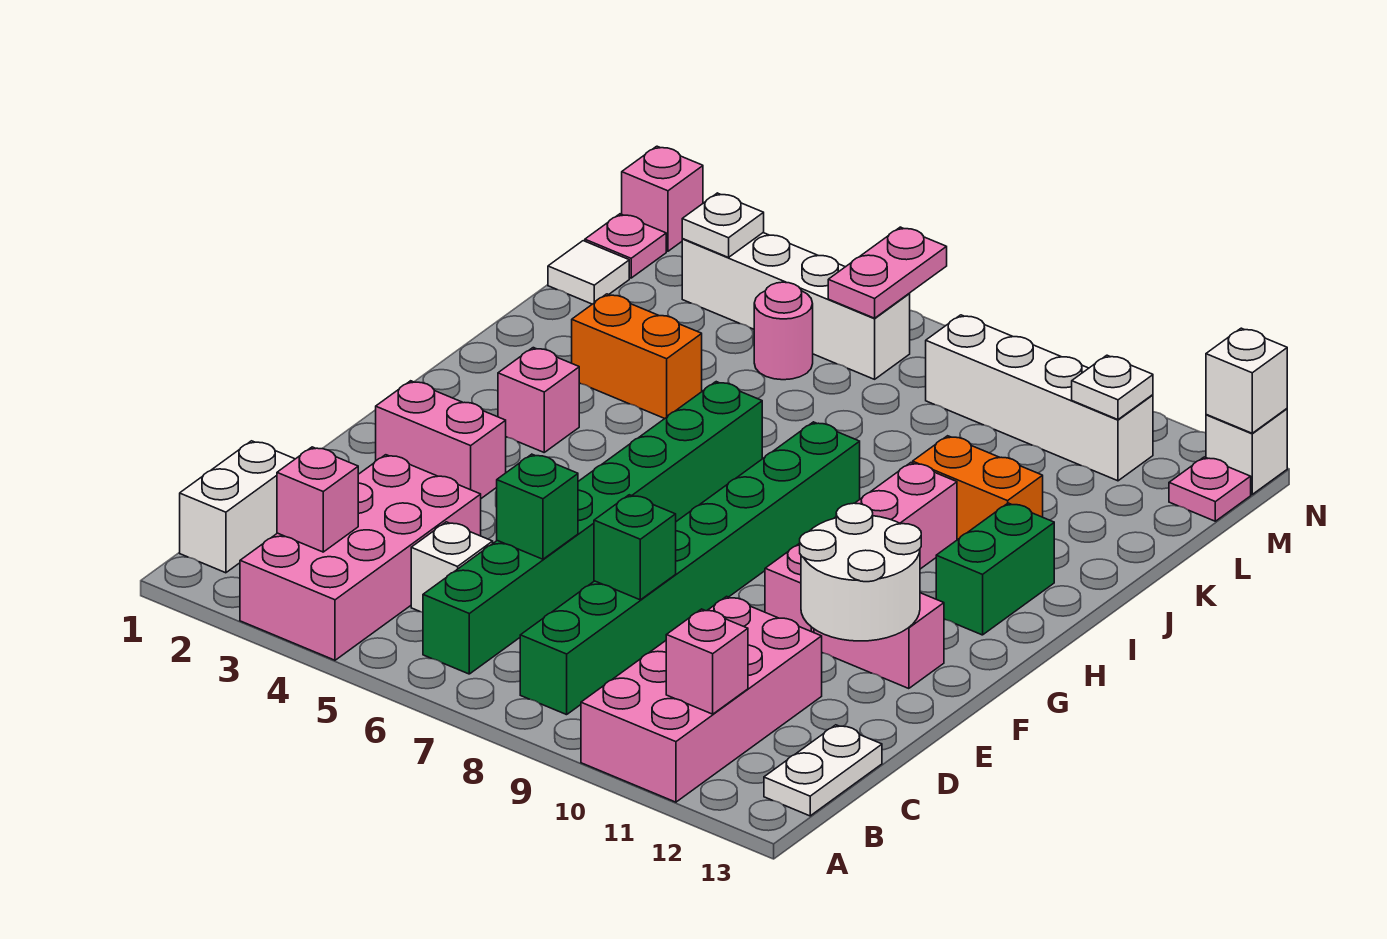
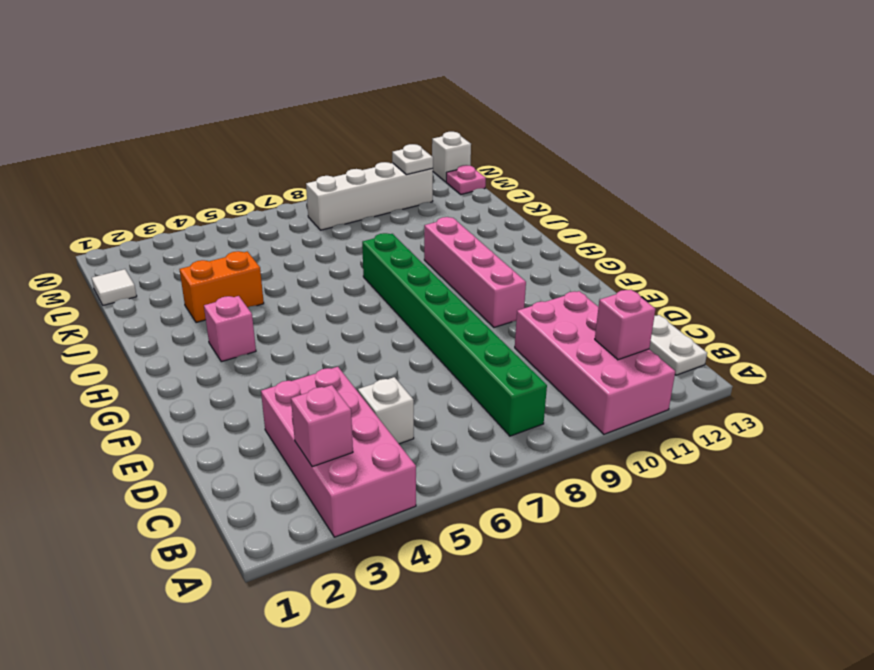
none -> white 1x2 brick [180,441,295,573]
none -> green 1x8 brick [423,382,762,674]
none -> pink 1x2 brick [376,381,506,498]
none -> pink 1x2 brick [814,593,944,689]

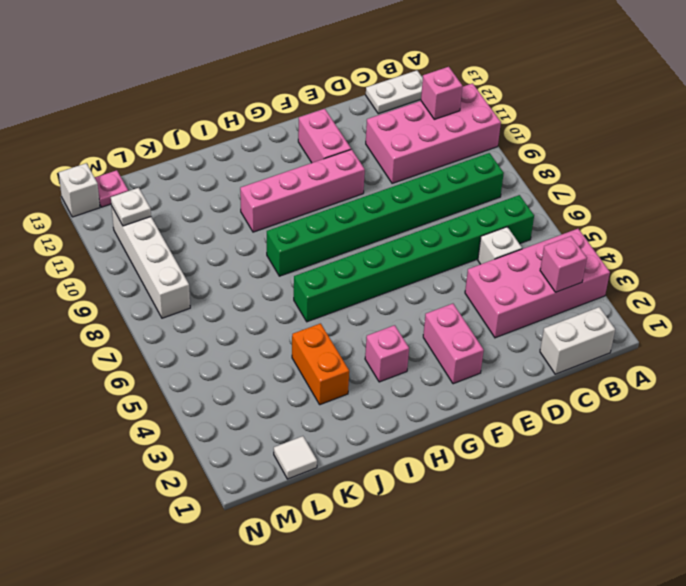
none -> green 1x2 brick [936,503,1054,635]
none -> orange 1x2 brick [913,436,1043,540]
none -> pink 1x1 round brick [754,282,813,380]
none -> pink 1x1 plate [585,214,666,278]

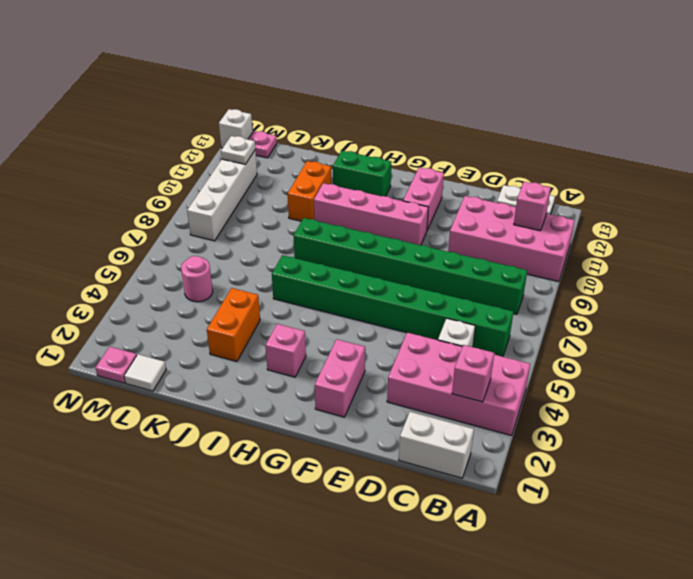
none -> white 1x4 brick [682,233,910,379]
none -> pink 1x1 brick [622,146,703,251]
none -> green 1x1 brick [497,454,578,559]
none -> green 1x1 brick [594,495,676,600]

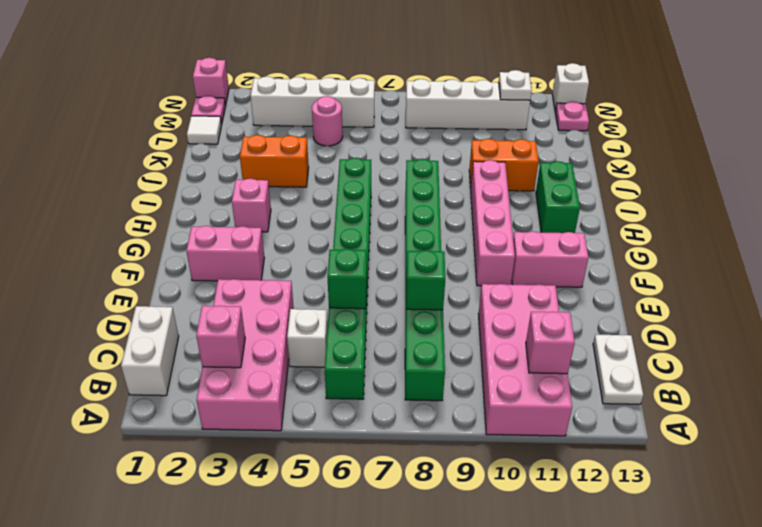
none -> white 2x2 round brick [800,503,921,641]
none -> white 1x1 plate [682,193,764,257]
none -> pink 1x2 plate [828,227,947,318]
none -> white 1x1 brick [1206,328,1287,433]

